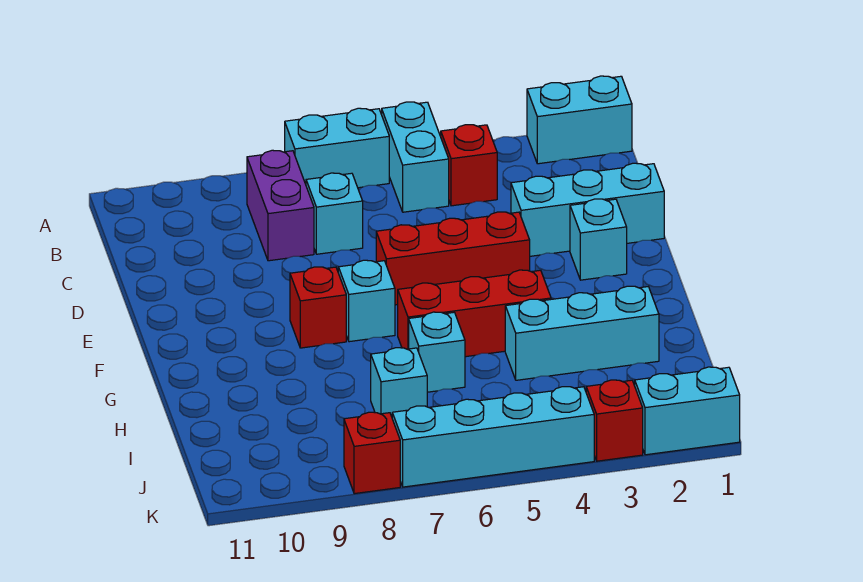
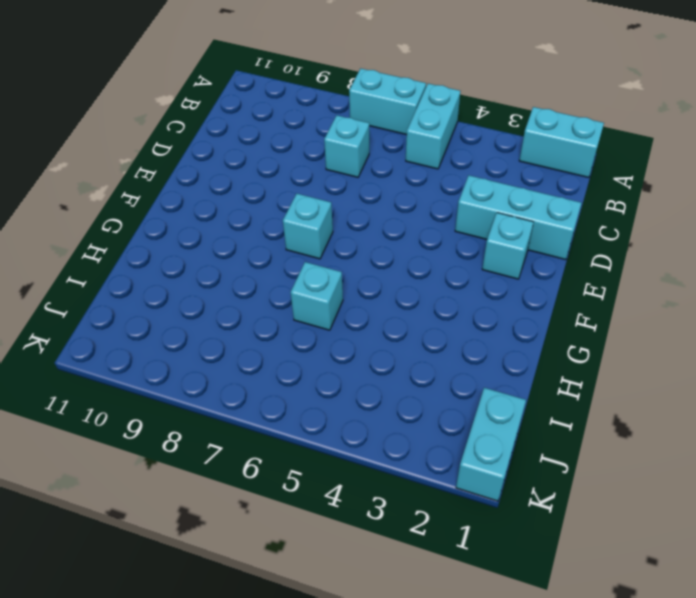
cyan 1x2 brick [456,388,526,501] -> cyan 1x2 brick turned to [635,367,740,455]
none -> red 1x1 brick [441,125,497,206]
none -> purple 1x2 brick [247,150,314,261]
none -> red 1x3 brick [376,212,530,305]

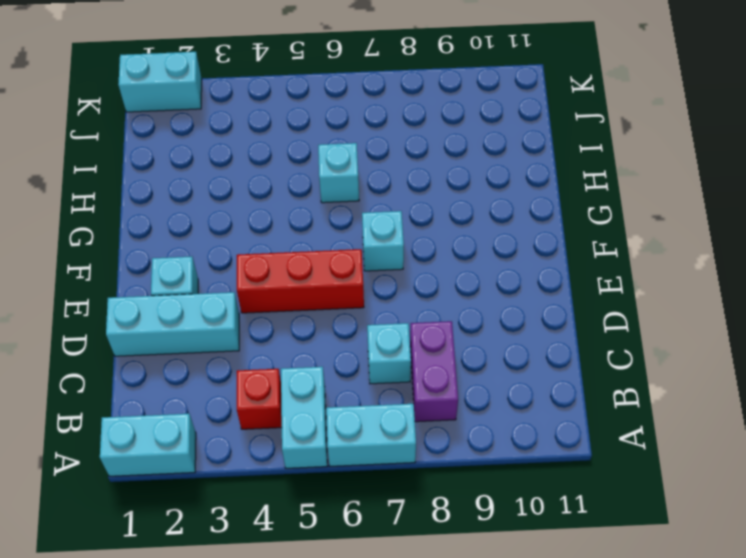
none -> red 1x1 brick [290,267,346,348]
none -> red 1x3 brick [398,270,551,357]
none -> cyan 1x3 brick [505,286,659,380]

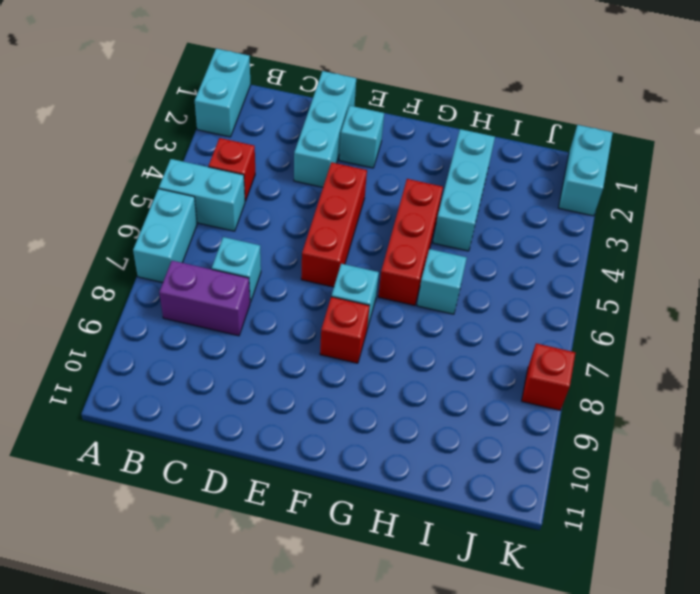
none -> cyan 1x1 brick [371,348,427,417]
none -> red 1x1 brick [586,380,643,461]
none -> cyan 1x4 brick [392,387,594,487]

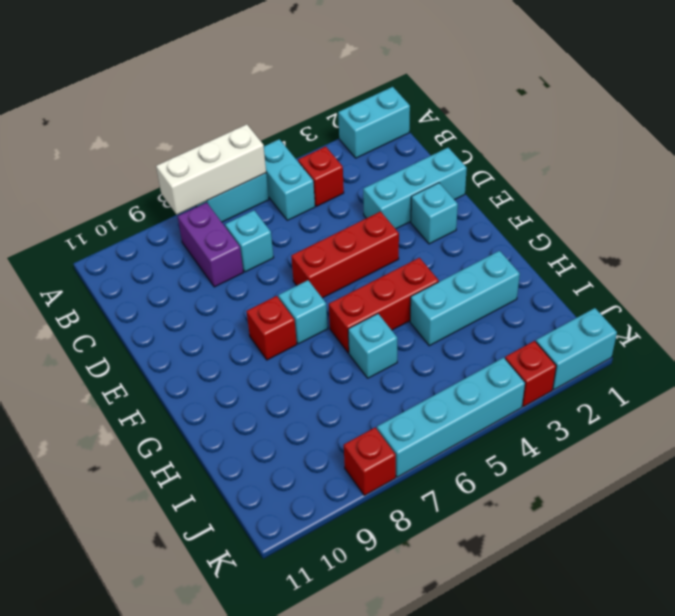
white 1x3 brick [156,124,266,214] -> none
none -> cyan 1x1 brick [371,348,427,417]

